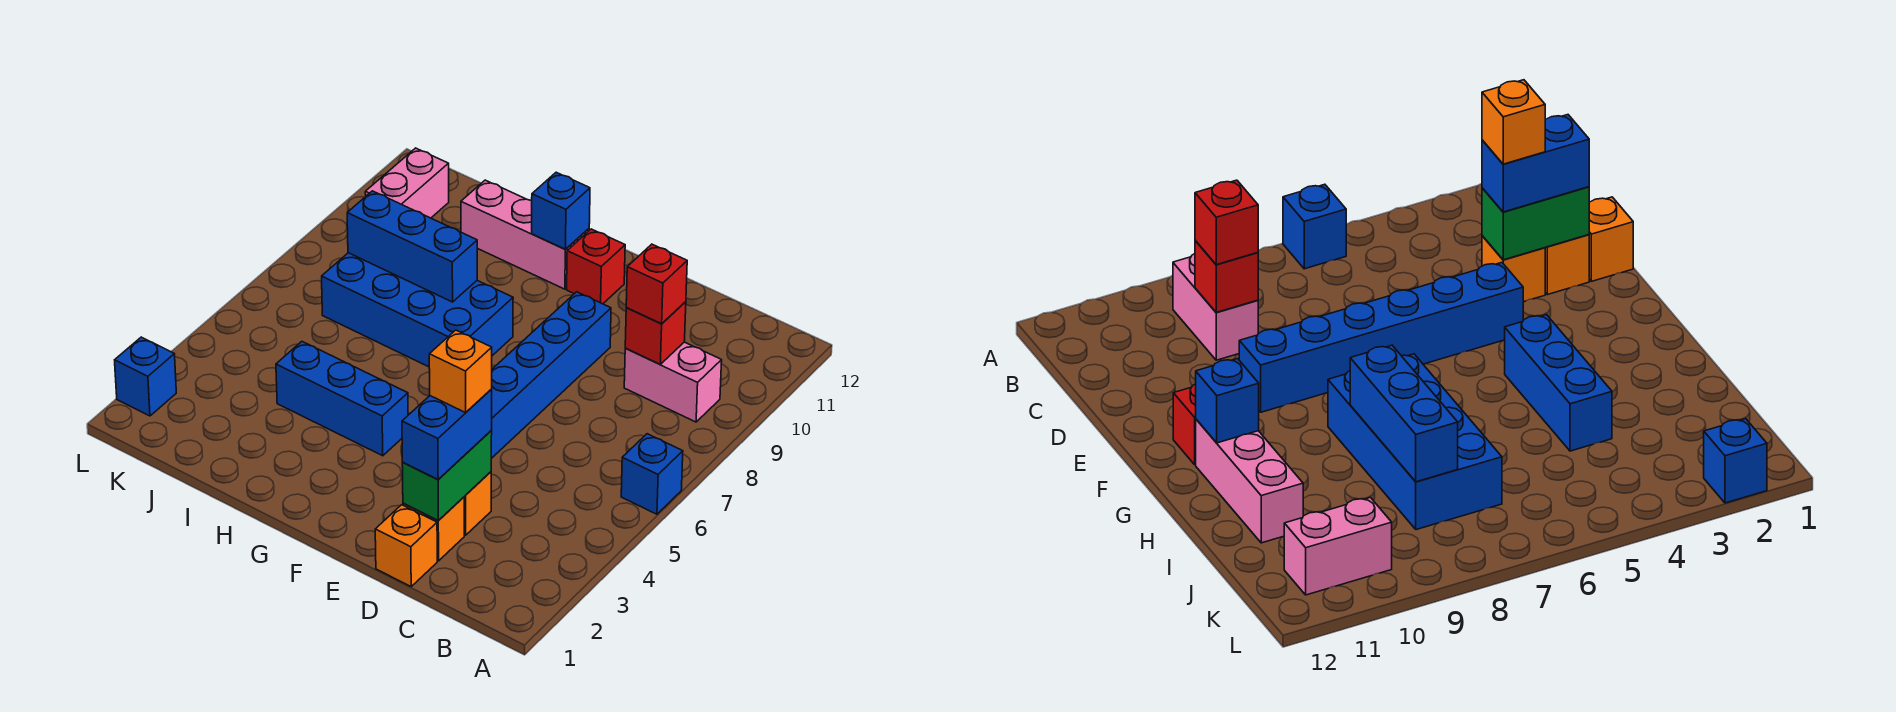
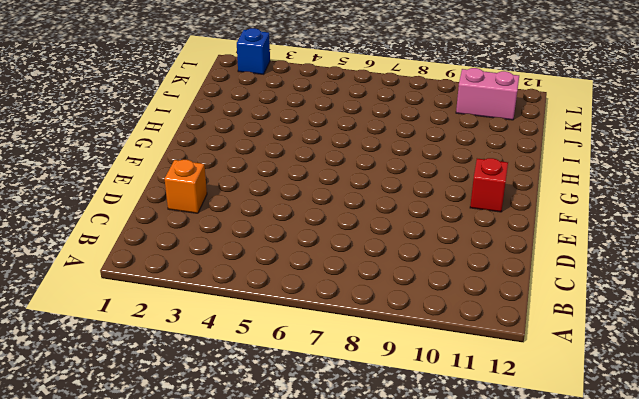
none -> blue 1x1 brick [621,434,683,514]
none -> pink 1x2 brick [624,342,722,422]
none -> orange 1x1 brick [375,505,437,586]

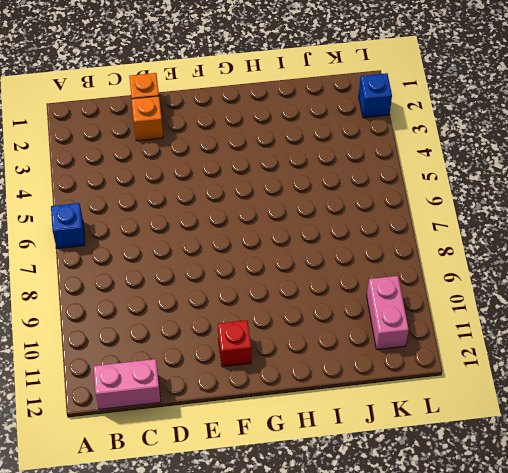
pink 1x2 brick [94,359,161,409] -> pink 1x2 brick moved to [624,342,722,422]
none -> orange 1x1 brick [464,472,491,535]
none -> blue 1x6 brick [491,292,611,458]
none -> blue 1x3 brick [276,342,408,456]

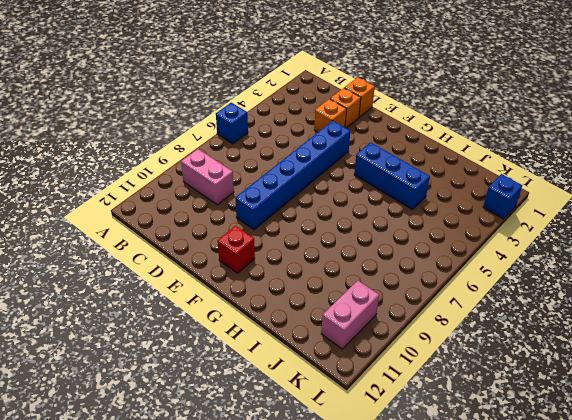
none -> blue 2x4 brick [322,253,513,367]
none -> pink 1x3 brick [461,180,589,289]
none -> red 1x1 brick [625,302,686,364]

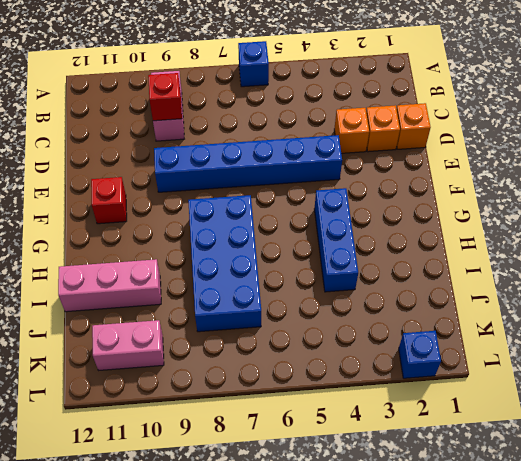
pink 1x3 brick [58,259,161,312] -> pink 1x3 brick turned to [461,180,589,289]
none -> green 1x2 brick [402,431,492,521]
none -> blue 1x1 brick [532,172,590,249]
none -> blue 1x3 brick [347,191,477,302]

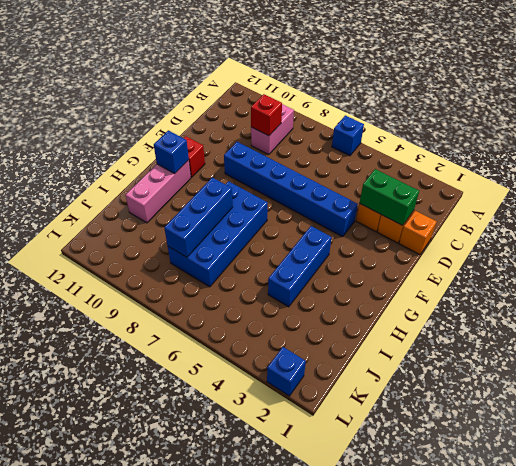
none -> pink 1x2 brick [365,148,449,218]
none -> red 1x1 brick [626,244,687,324]
none -> blue 1x2 brick [402,389,492,480]

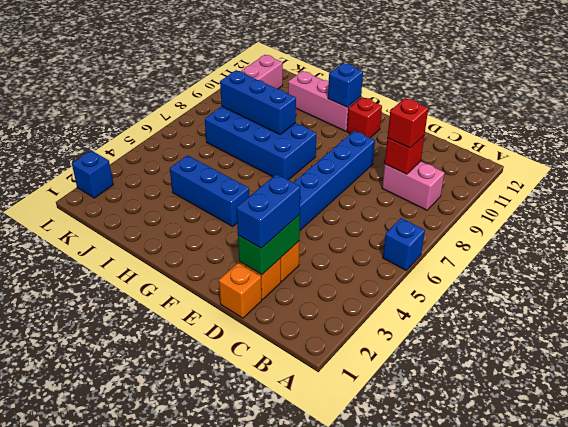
none -> orange 1x1 brick [429,330,492,413]

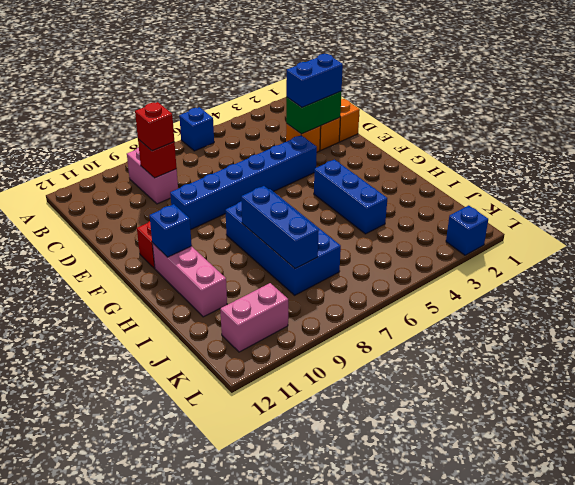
none -> orange 1x1 brick [429,330,492,413]

